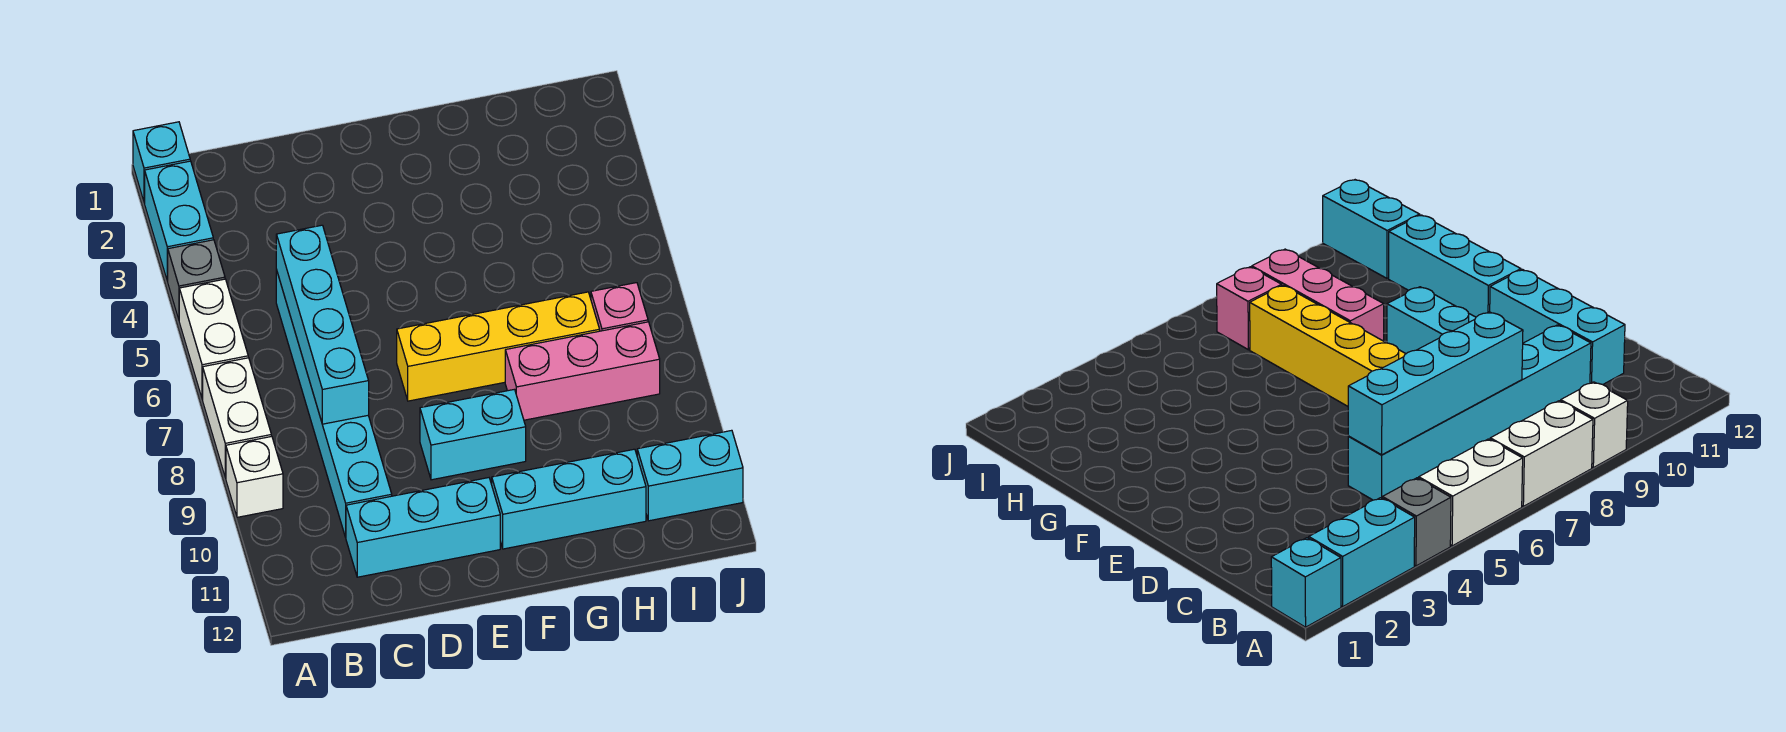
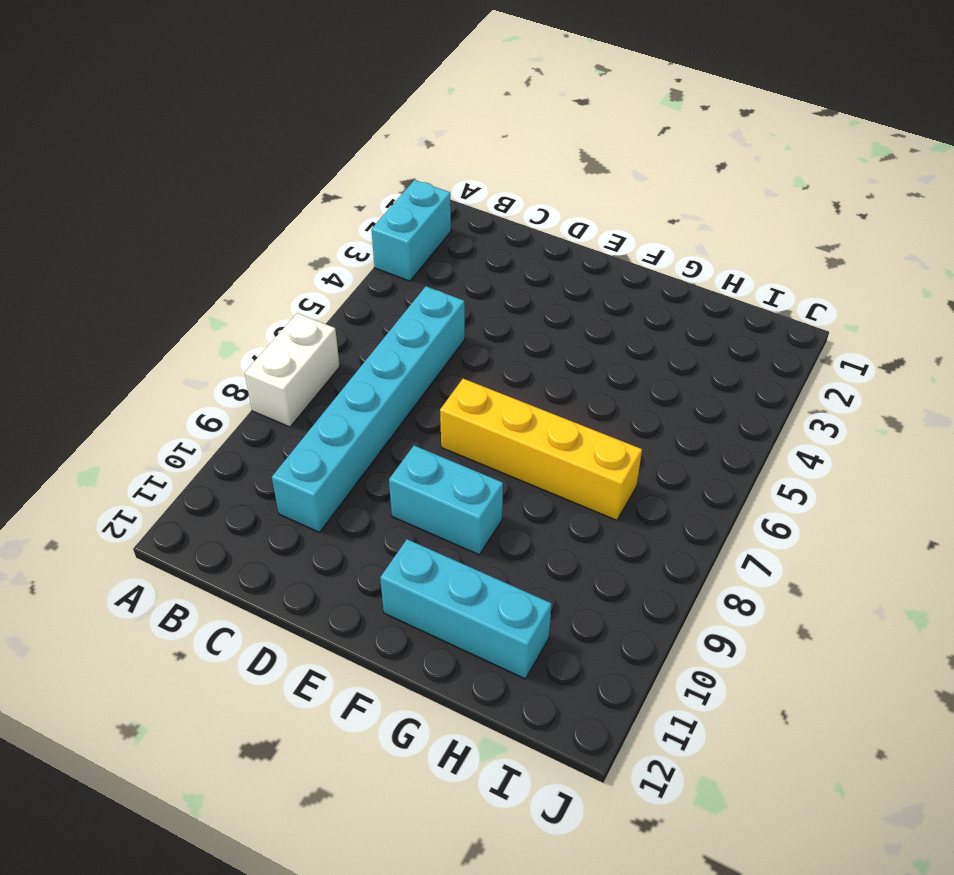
none -> cyan 1x1 brick [133,122,190,203]
none -> grey 1x1 brick [168,240,225,320]
none -> white 1x2 brick [179,279,248,399]

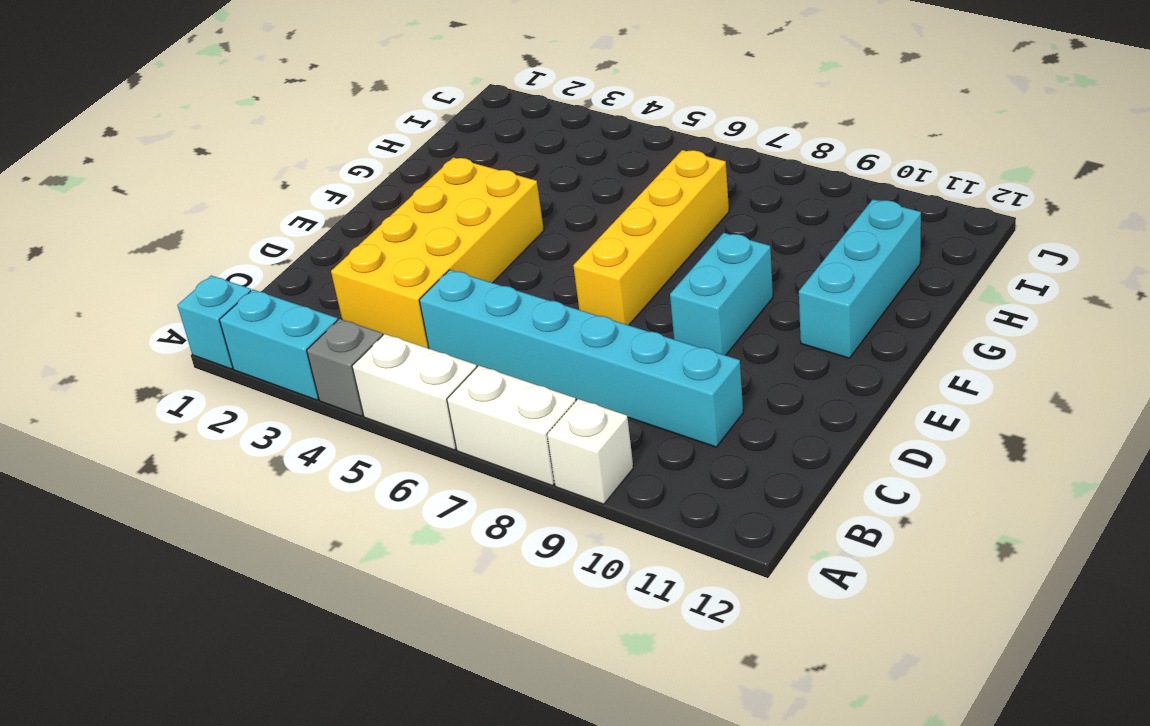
yellow 2x4 brick [331,157,544,348] -> none
none -> cyan 1x3 brick [346,478,500,577]
none -> pink 1x3 brick [505,322,660,420]
none -> pink 1x1 brick [591,283,648,331]

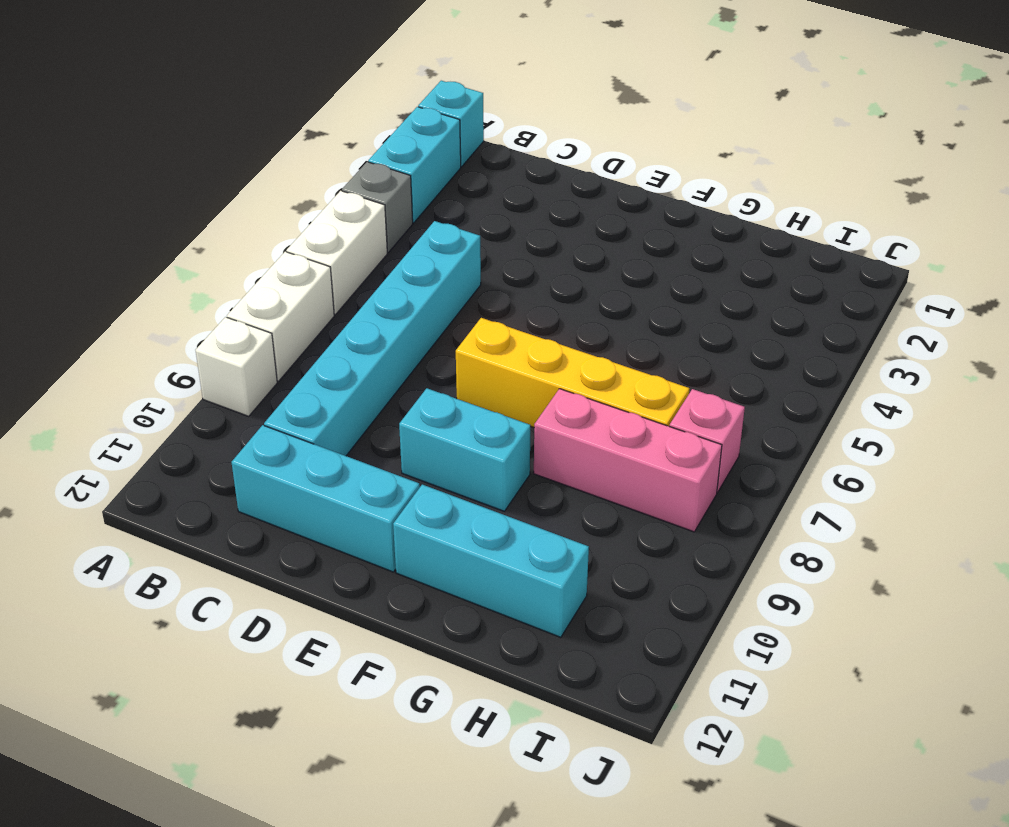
none -> cyan 1x2 brick [637,430,743,521]
none -> cyan 1x4 brick [276,225,369,424]

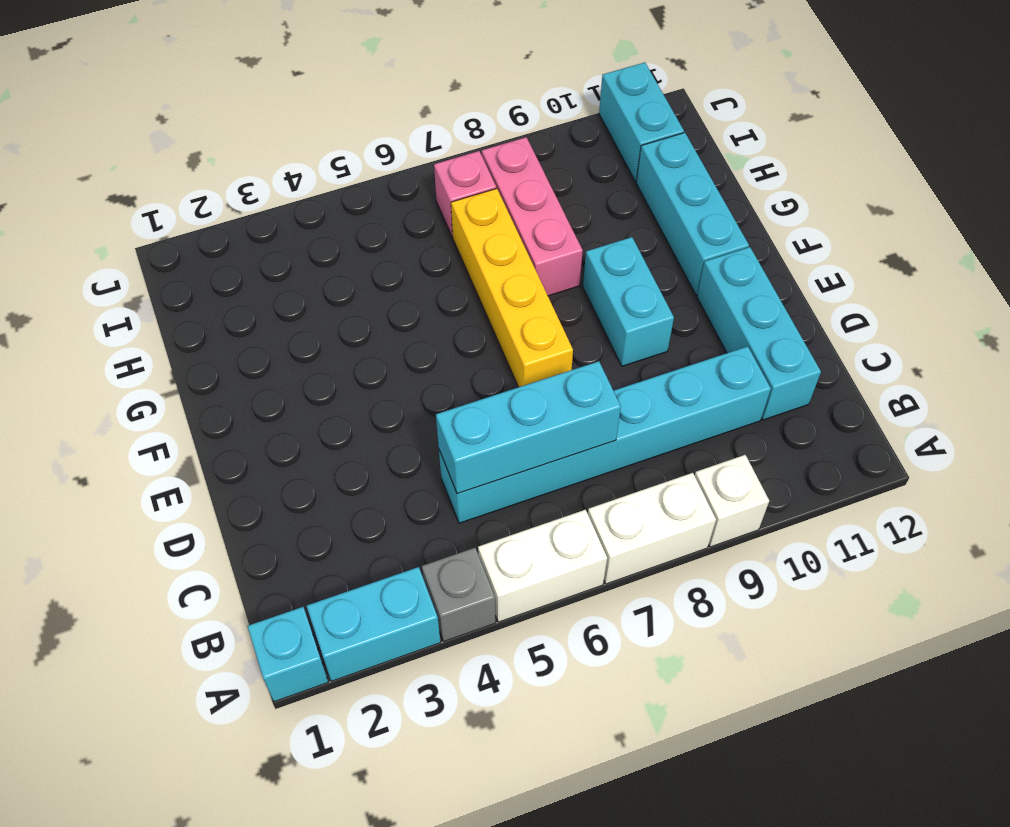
cyan 1x3 brick [436,361,621,494] -> cyan 1x4 brick [276,225,369,424]

